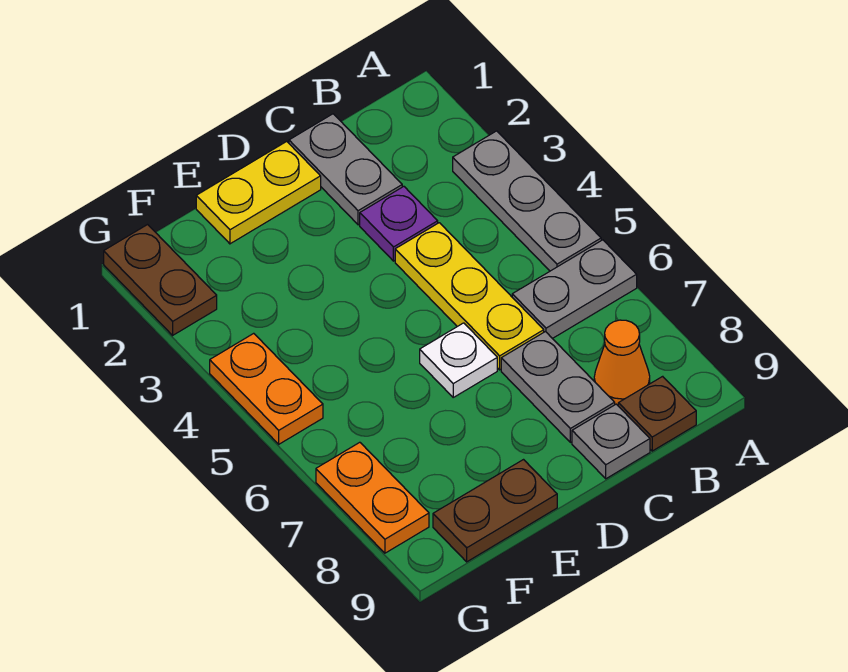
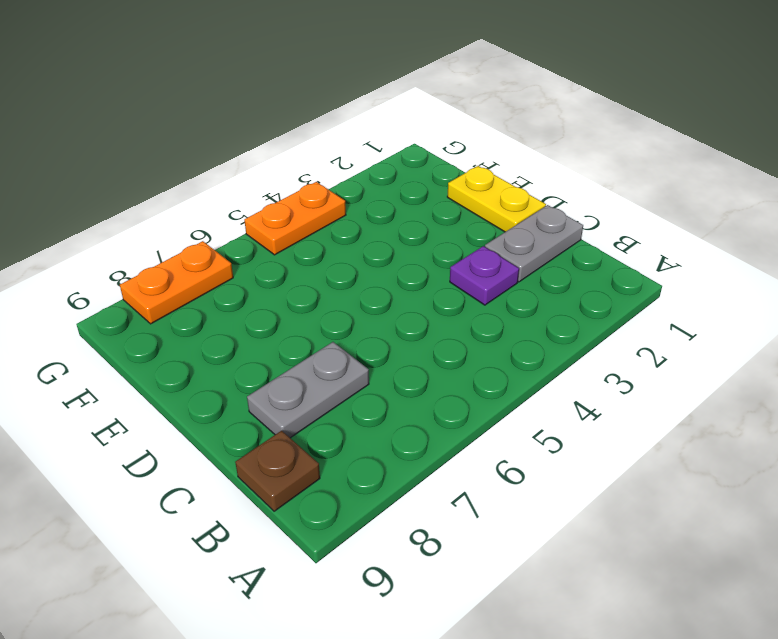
none -> grey 1x3 plate [453,131,601,271]
none -> grey 1x2 plate [512,240,637,339]
none -> orange 1x1 cone [594,320,650,405]

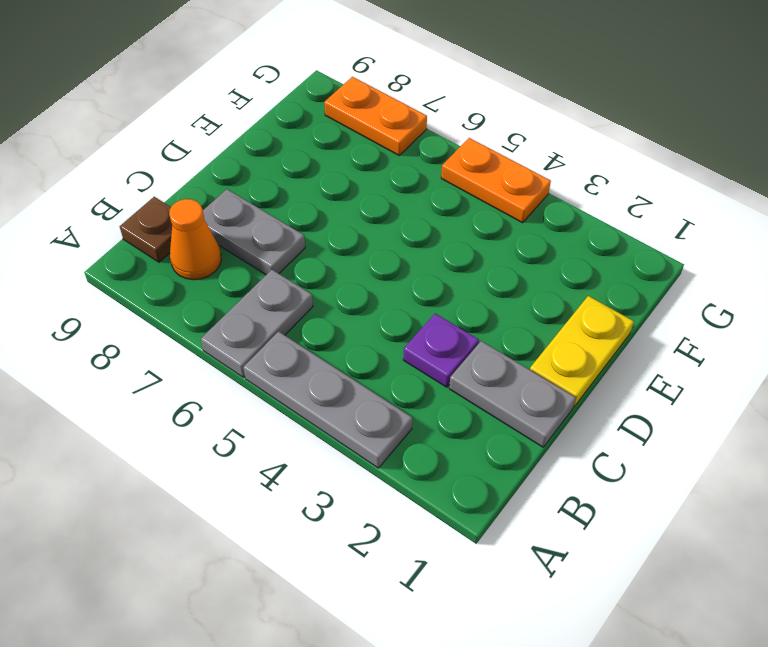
none -> yellow 1x3 plate [395,223,544,370]
none -> grey 1x1 plate [572,404,650,479]
none -> white 1x1 plate [420,323,497,397]

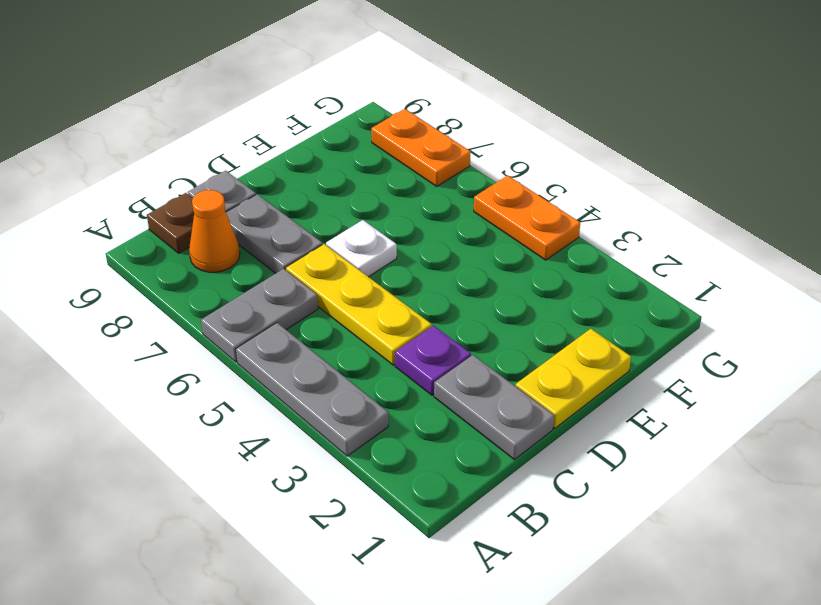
none -> brown 1x2 plate [433,460,557,562]
none -> brown 1x2 plate [104,225,217,335]

